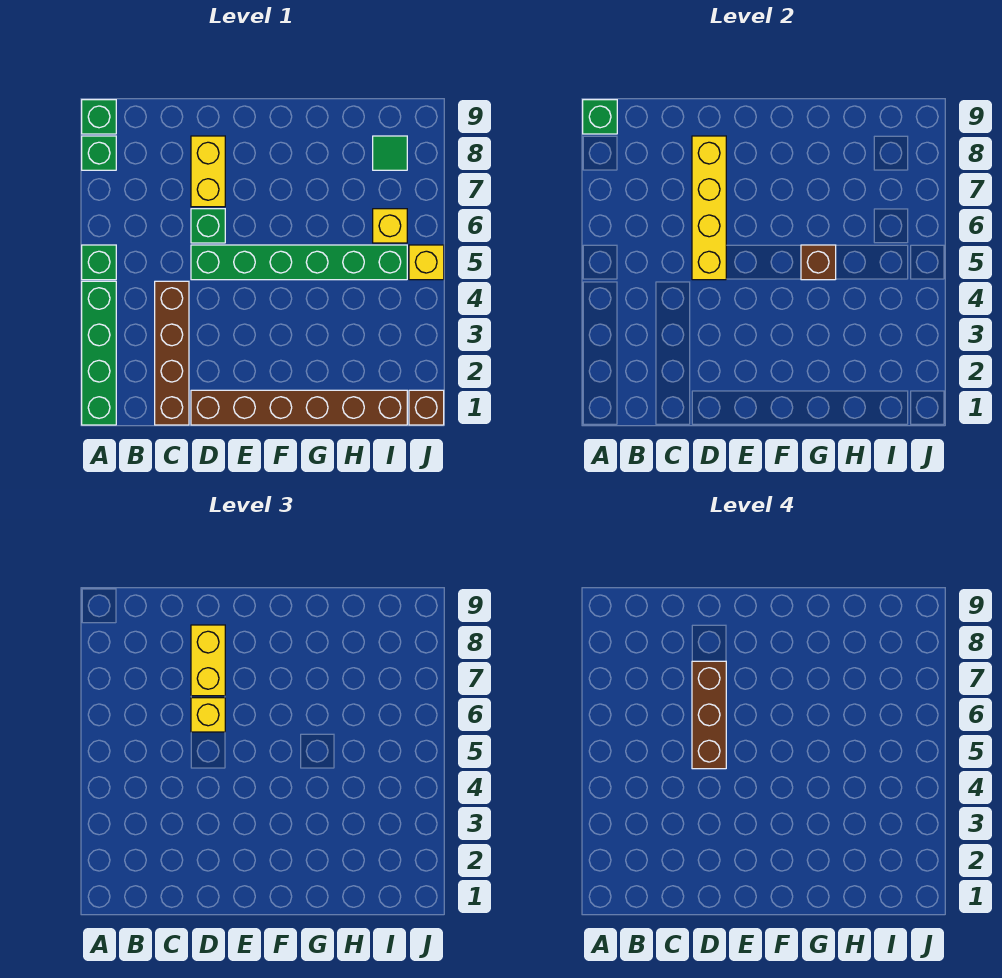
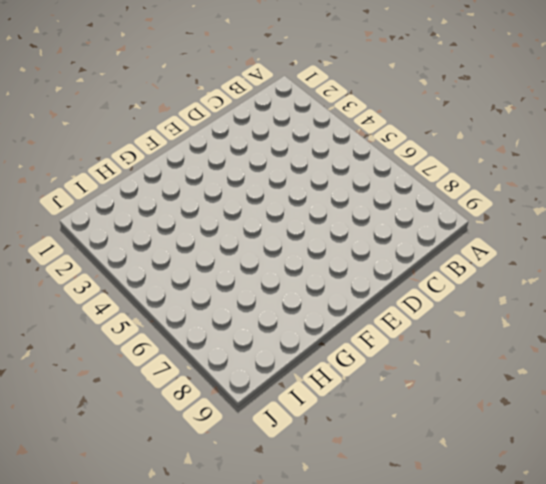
none -> green 1x4 brick [82,281,116,425]
none -> green 1x1 brick [82,245,116,280]
none -> green 1x1 brick [82,136,116,170]

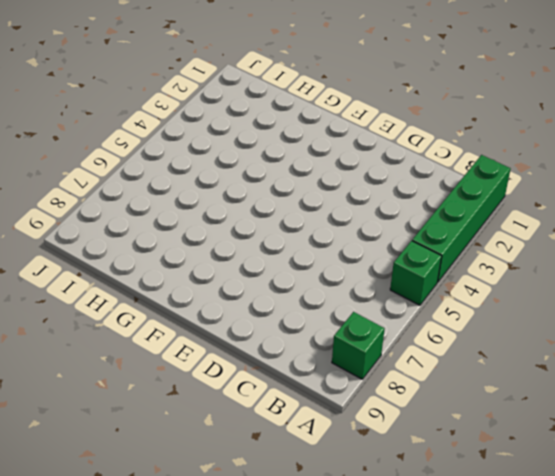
none -> green 1x1 brick [82,100,116,134]
none -> brown 1x4 brick [155,281,189,425]
none -> brown 1x6 brick [191,390,407,425]

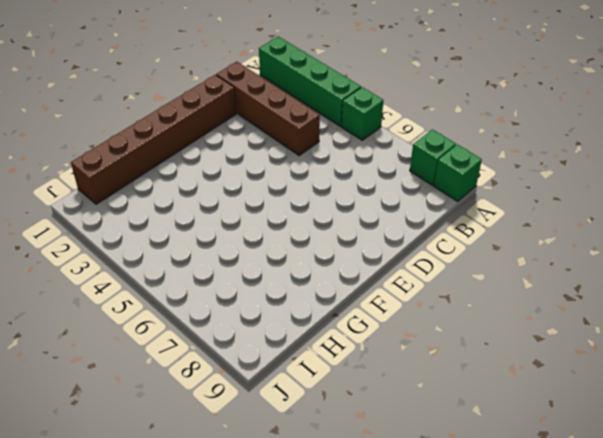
none -> green 1x6 brick [191,245,407,280]
none -> green 1x1 brick [191,209,225,243]
none -> yellow 1x2 brick [191,136,225,207]

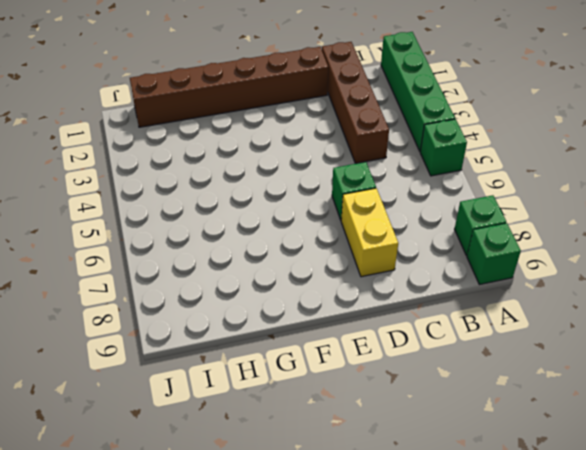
none -> green 1x6 brick [191,245,407,280]
none -> yellow 1x1 brick [373,209,407,243]
none -> green 1x1 tile [373,136,407,170]

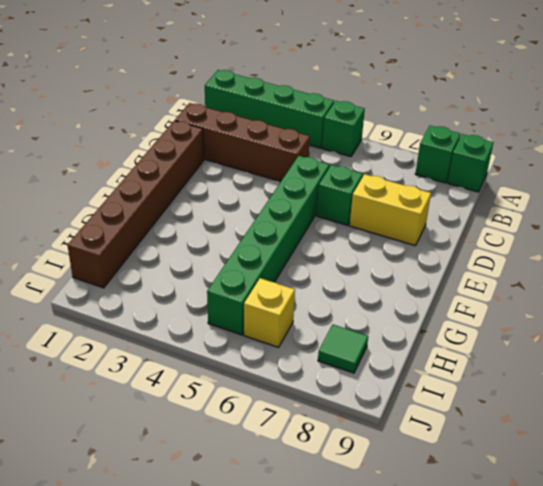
none -> brown 1x1 brick [409,390,444,425]
none -> yellow 1x1 brick [409,245,444,280]
none -> green 1x1 brick [583,100,617,134]

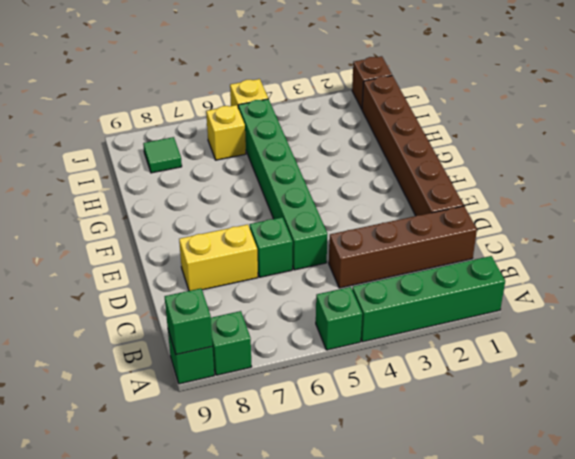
none -> yellow 1x4 brick [692,136,726,280]
none -> brown 1x1 brick [801,245,836,280]
none -> yellow 1x1 brick [191,698,225,732]

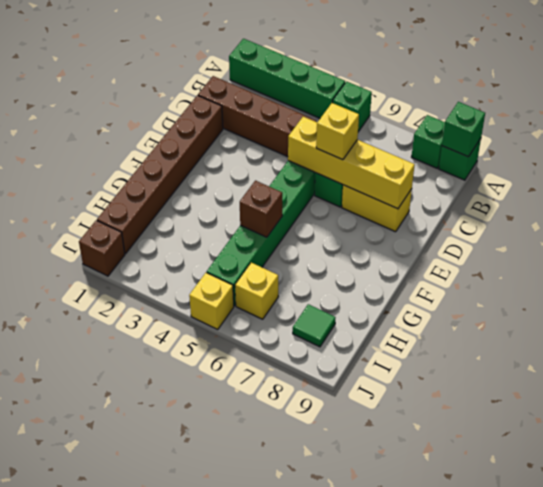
none -> yellow 1x2 brick [191,625,225,696]
none -> brown 1x3 brick [692,661,726,769]

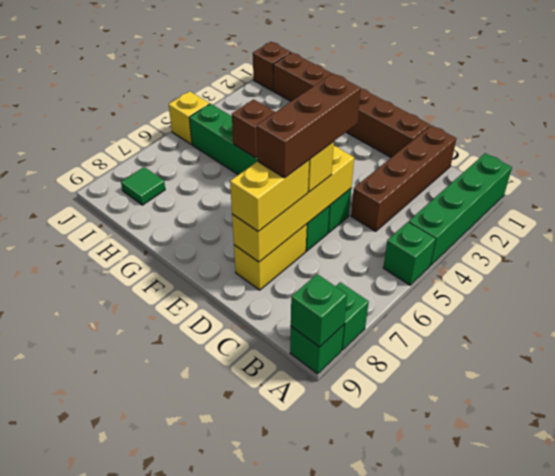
none -> yellow 1x1 brick [373,209,407,243]

